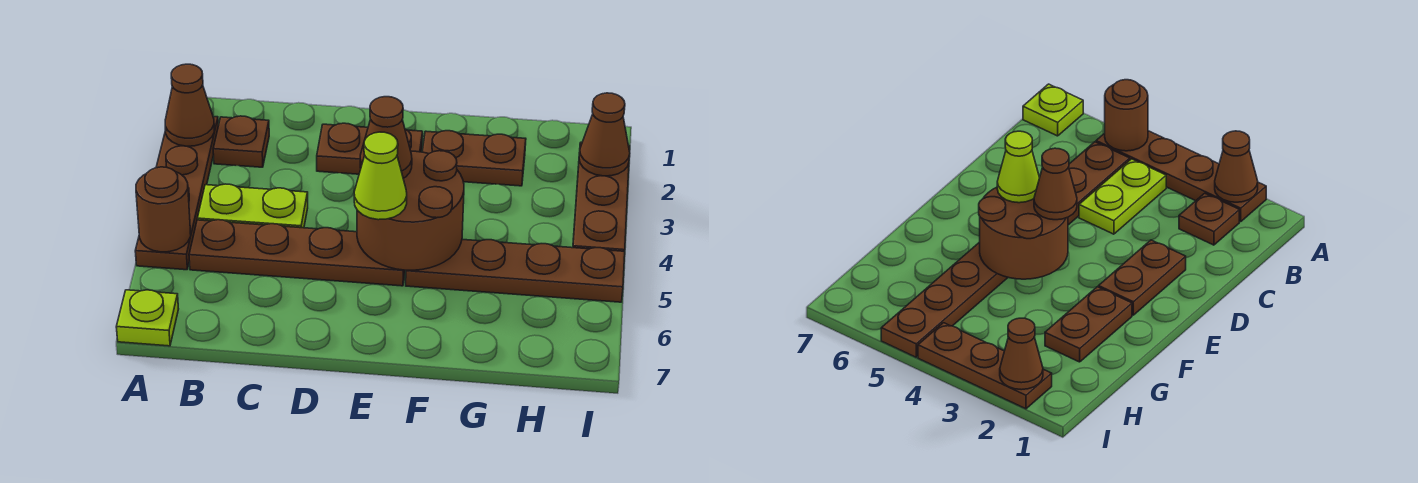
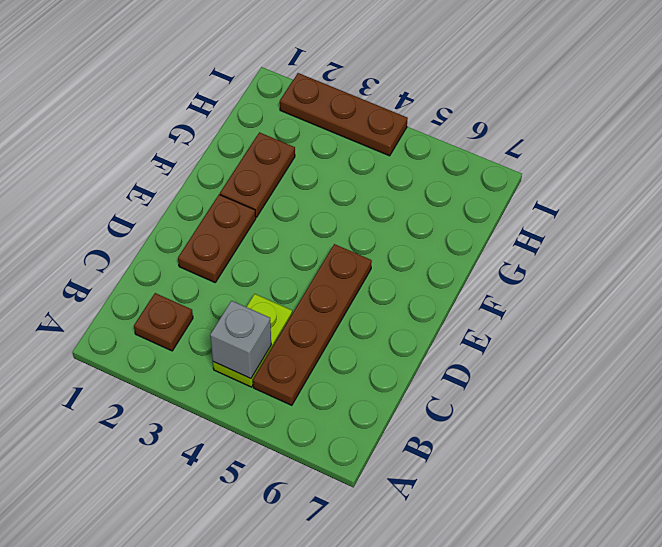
grey 1x1 brick [210,301,271,379] -> none
none -> brown 1x4 plate [135,117,218,270]
none -> lime 1x1 plate [116,290,178,346]
none -> brown 1x4 plate [406,239,625,302]

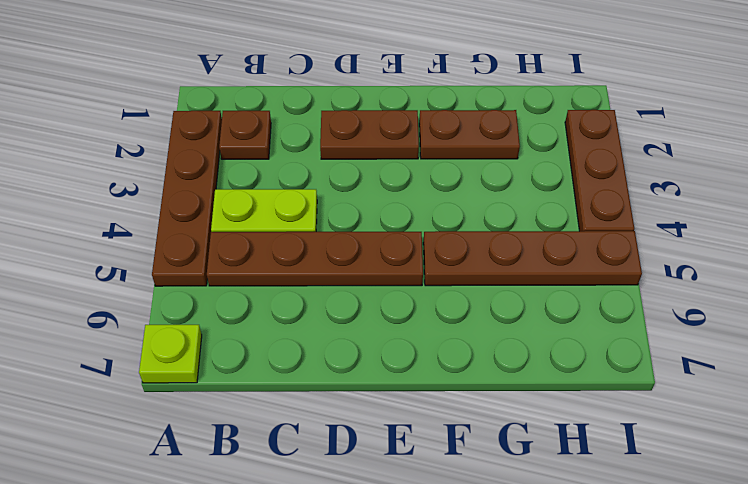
none -> brown 1x1 cone [165,64,214,146]
none -> brown 1x1 round brick [136,167,191,252]
none -> brown 2x2 round brick [357,151,464,270]

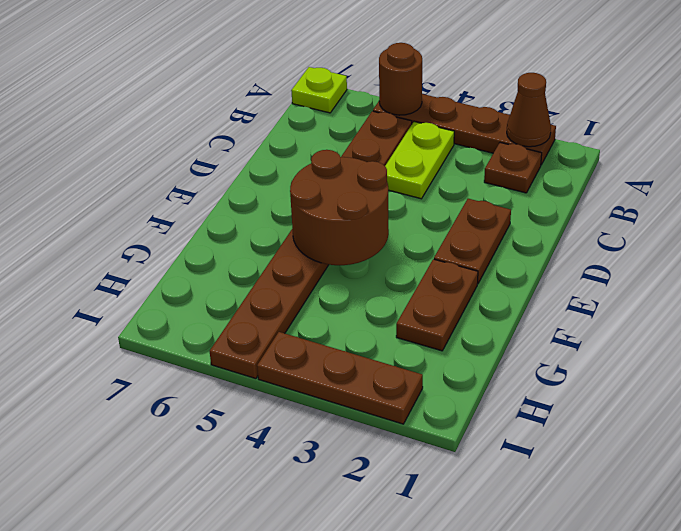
none -> brown 1x1 cone [579,93,630,176]
none -> brown 1x1 cone [360,97,412,178]
none -> lime 1x1 cone [354,132,407,220]

